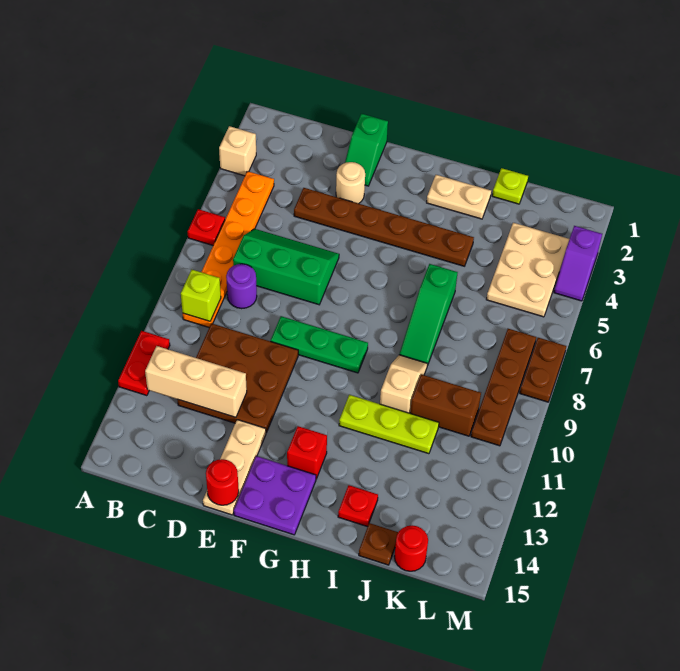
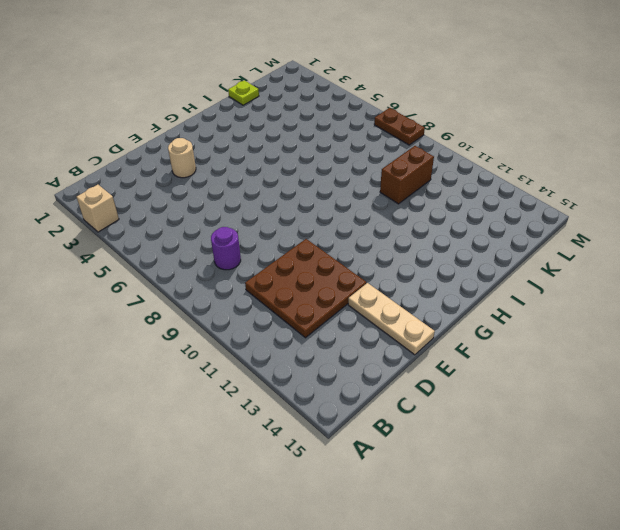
none -> red 1x1 plate [188,209,225,245]
none -> red 1x2 plate [118,331,170,396]
none -> orange 1x6 plate [183,171,274,327]
none -> green 2x3 slope [233,229,339,305]

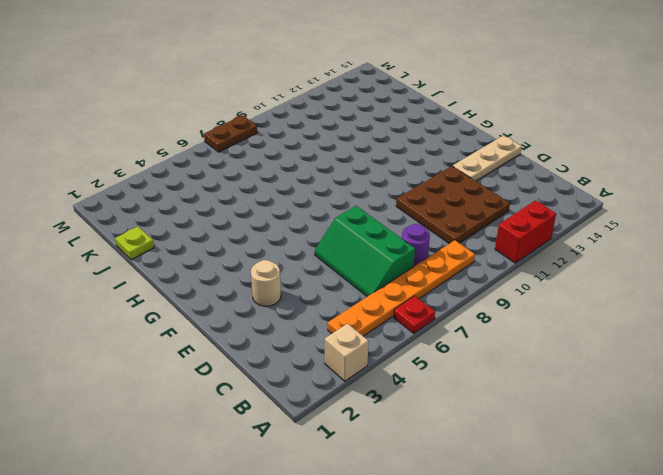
red 1x2 brick [495,200,556,263] -> red 1x2 plate [118,331,170,396]
none -> brown 1x6 plate [294,188,474,266]
none -> green 1x2 slope [345,114,388,186]
none -> green 1x3 plate [271,316,368,373]
none -> purple 2x2 plate [234,456,316,535]

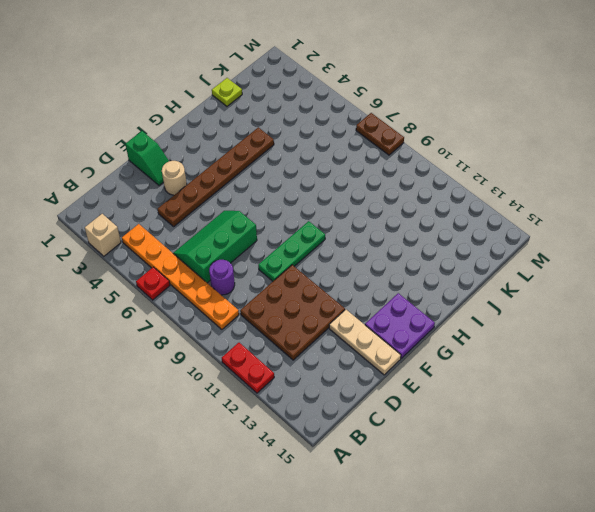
none -> red 1x1 brick [287,426,327,479]
none -> tan 1x2 plate [427,175,491,219]
none -> lime 1x3 plate [339,395,439,454]
none -> green 1x3 slope [400,264,458,364]

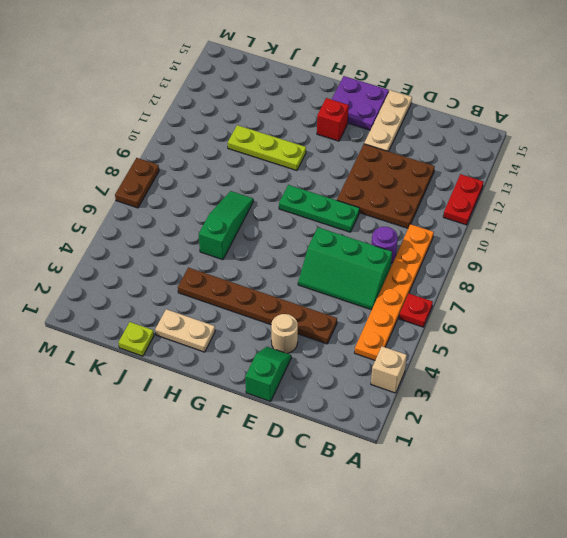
none -> tan 1x2 slope [380,355,428,413]
none -> red 1x1 plate [338,485,378,527]
none -> brown 1x2 brick [410,374,481,436]
none -> brown 1x1 plate [359,523,398,565]

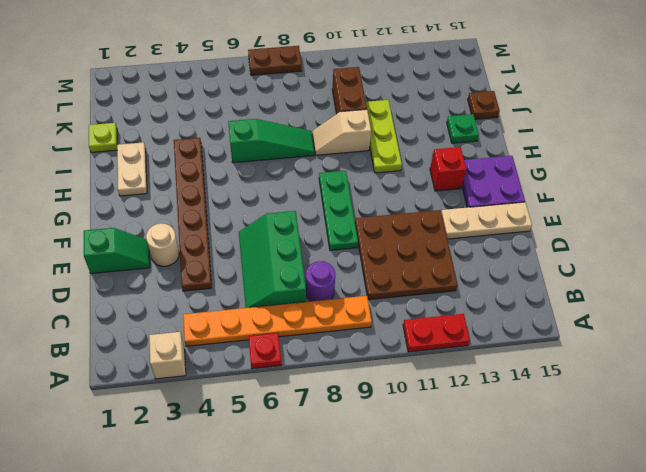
green 1x1 plate [447,114,479,143] -> red 1x1 plate [338,485,378,527]
none -> tan 2x3 plate [486,223,569,317]
none -> red 1x1 round brick [394,525,428,571]
none -> brown 1x4 plate [471,329,536,446]
none -> purple 1x2 slope [554,226,602,301]

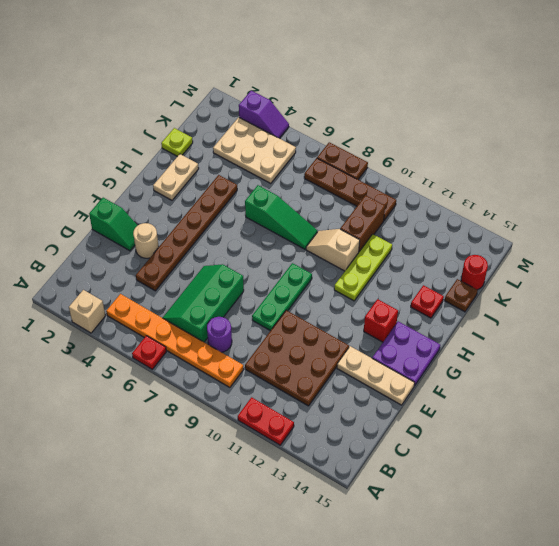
none -> lime 1x1 brick [181,270,221,321]
none -> tan 1x3 brick [145,346,247,417]
none -> red 1x1 round brick [206,459,239,505]

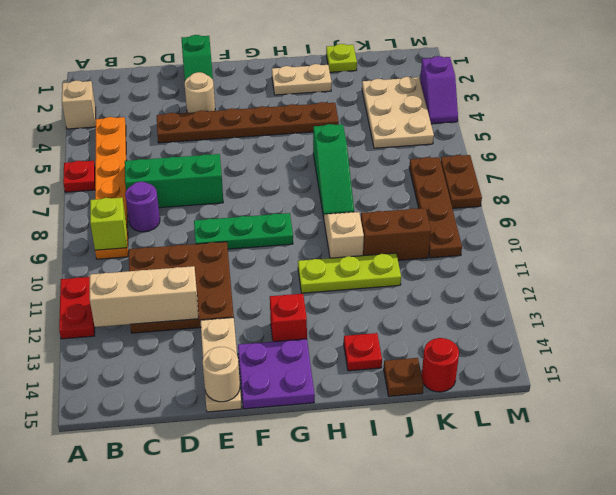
tan 1x1 round brick [203,347,240,402] -> red 1x1 round brick [206,459,239,505]

